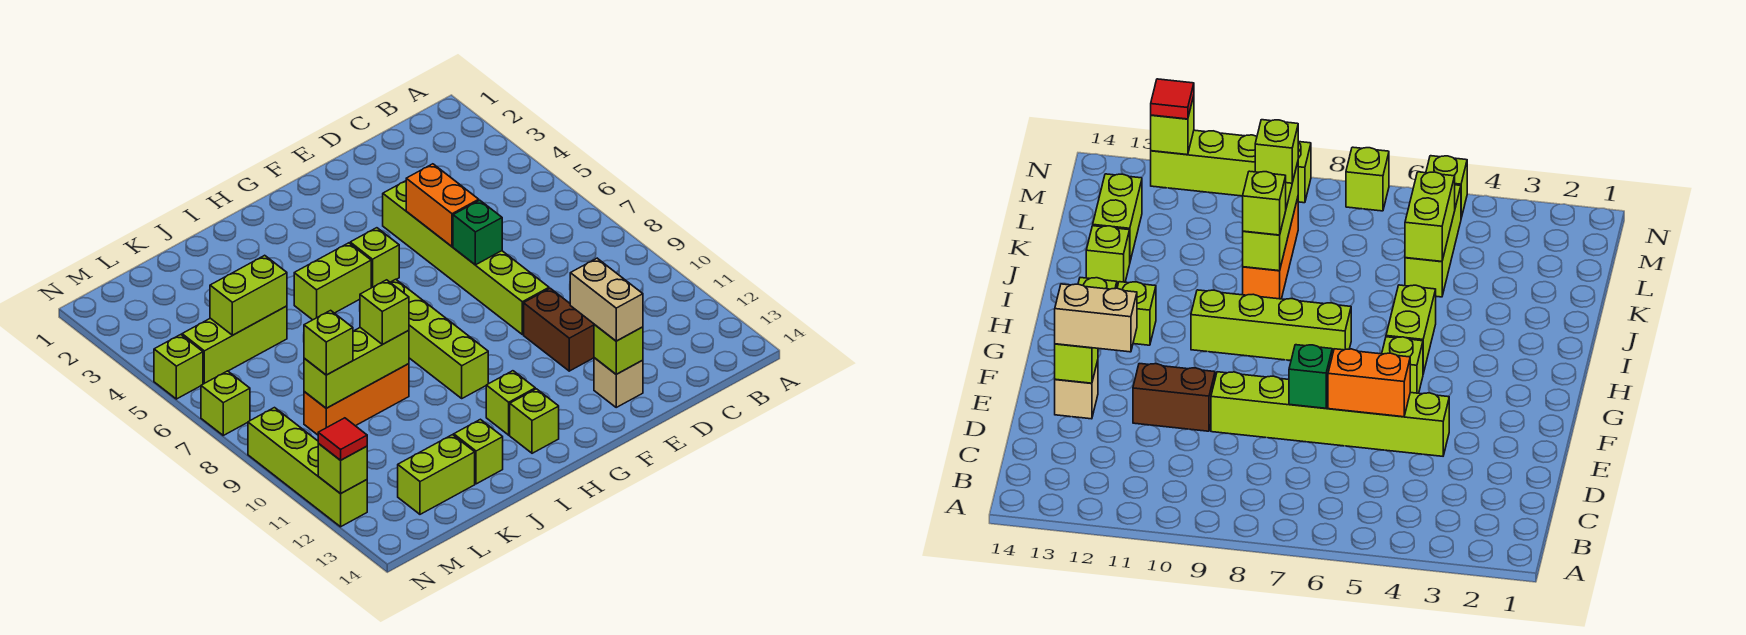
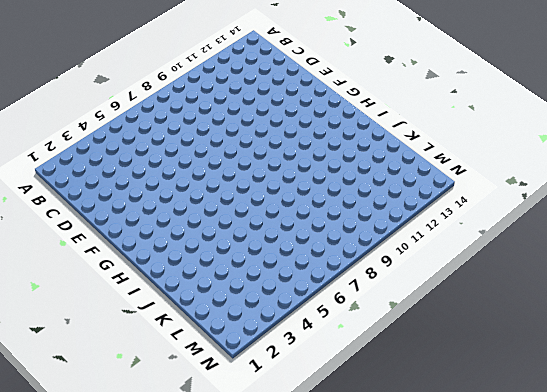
none -> lime 1x6 brick [383,181,549,335]
none -> brown 1x2 brick [524,288,594,371]
none -> tan 1x1 brick [594,358,643,407]

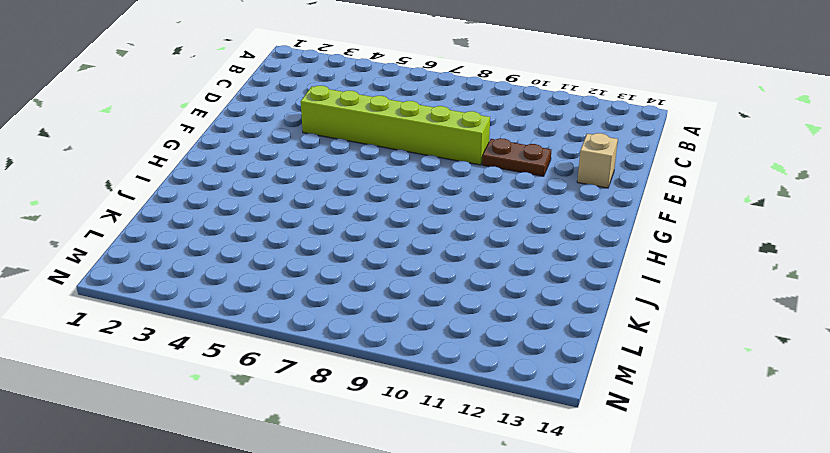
brown 1x2 plate [482,138,551,176] -> brown 1x2 brick [524,288,594,371]
none -> lime 1x1 brick [350,228,399,288]
none -> lime 1x2 brick [294,243,371,320]
none -> lime 1x4 brick [390,279,488,398]

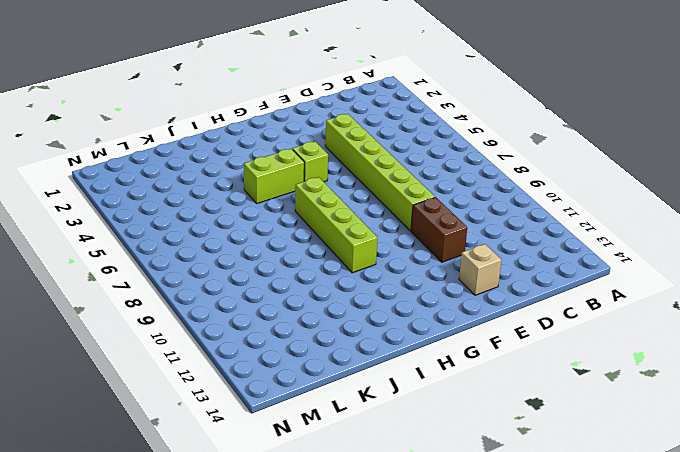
none -> lime 1x1 brick [486,371,535,435]
none -> lime 1x1 brick [510,389,559,453]
none -> orange 1x3 brick [304,364,409,435]

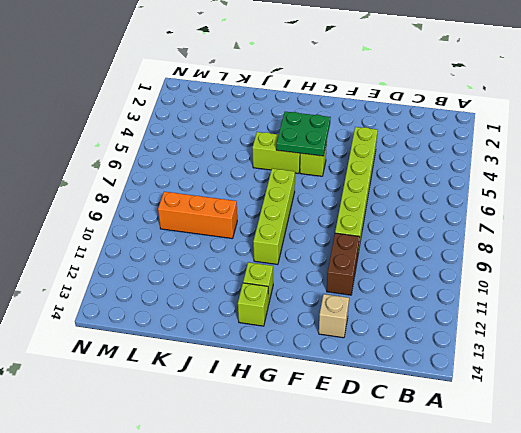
green 2x2 plate [276,112,331,156] -> none
none -> lime 1x1 brick [454,419,503,484]
none -> lime 1x3 brick [182,306,287,383]
none -> lime 1x2 brick [398,435,475,514]

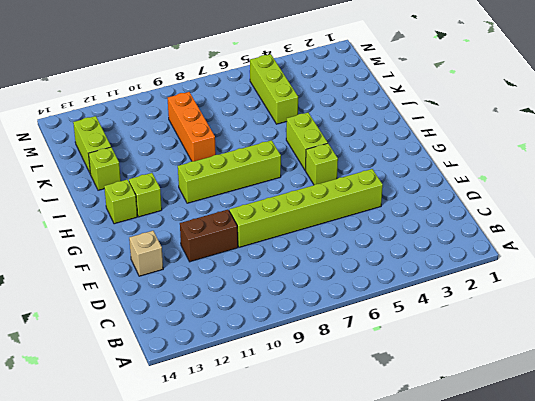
none -> lime 1x1 brick [154,335,203,399]
none -> lime 1x1 brick [201,371,250,435]
none -> lime 1x4 brick [248,408,367,527]

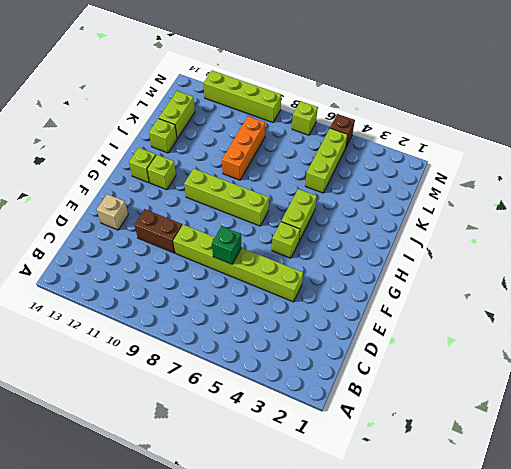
brown 1x1 brick [330,114,355,147] -> lime 1x1 brick [154,335,203,399]
none -> orange 1x2 brick [406,164,479,247]
none -> lime 1x1 brick [594,324,643,374]
none -> lime 1x3 brick [304,328,409,408]

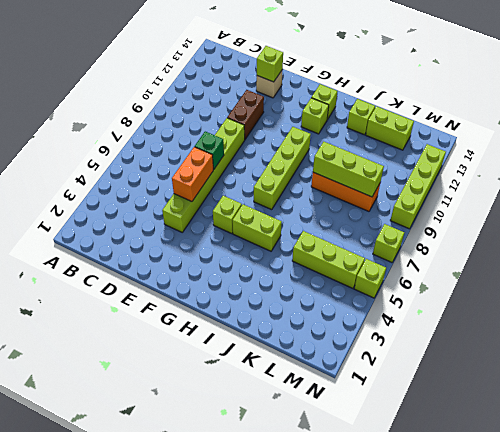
none -> lime 1x2 brick [210,255,287,335]
none -> lime 1x1 brick [318,444,367,494]
none -> tan 1x2 brick [570,258,643,341]

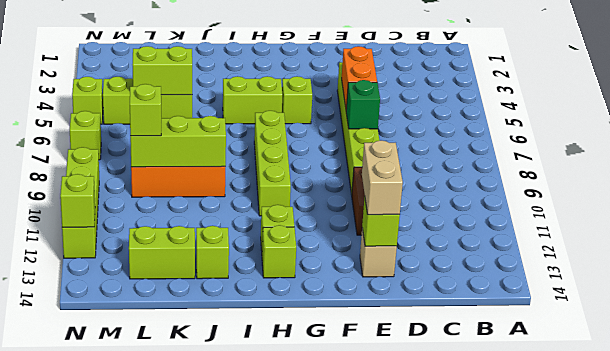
none -> lime 1x1 brick [360,280,409,344]
none -> red 1x1 tile [318,418,367,460]

